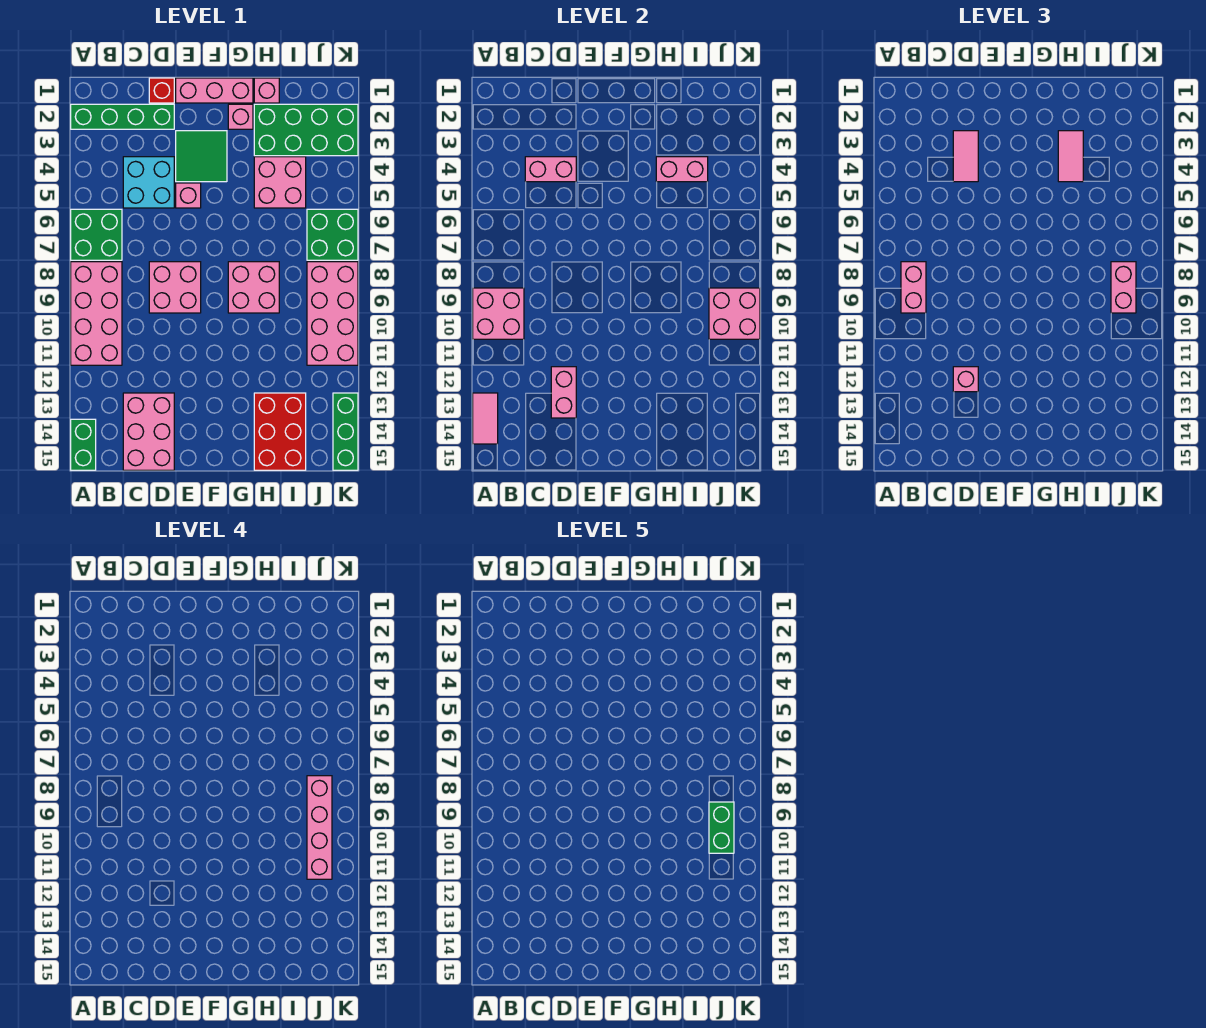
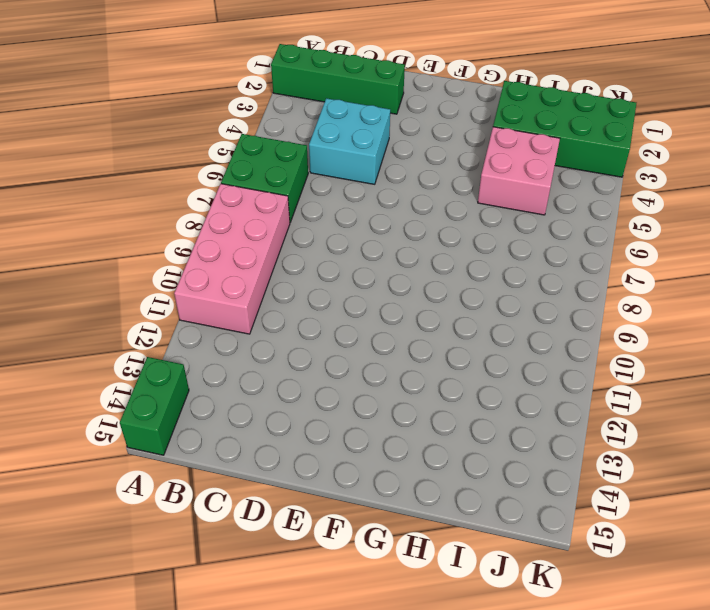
none -> pink 2x3 brick [123,393,174,470]
none -> red 1x1 brick [149,78,174,103]
none -> pink 2x2 brick [149,262,201,313]
none -> pink 1x3 brick [176,78,253,103]

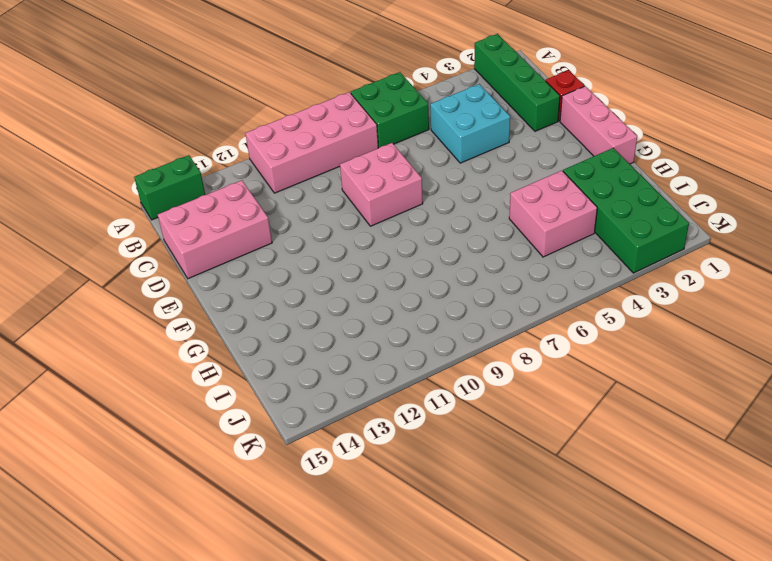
none -> green 2x2 tile [176,131,227,182]
none -> pink 1x1 brick [176,183,201,208]
none -> pink 1x1 brick [228,104,253,129]
none -> pink 2x2 brick [228,262,279,313]

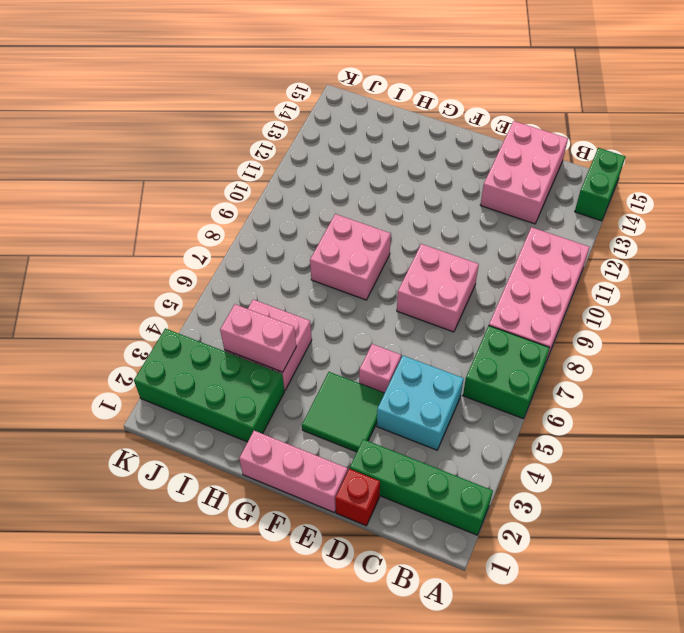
none -> pink 1x1 brick [228,104,253,129]
none -> pink 1x1 brick [254,78,279,103]
none -> red 2x3 brick [254,393,306,470]
none -> green 2x2 brick [307,209,358,260]

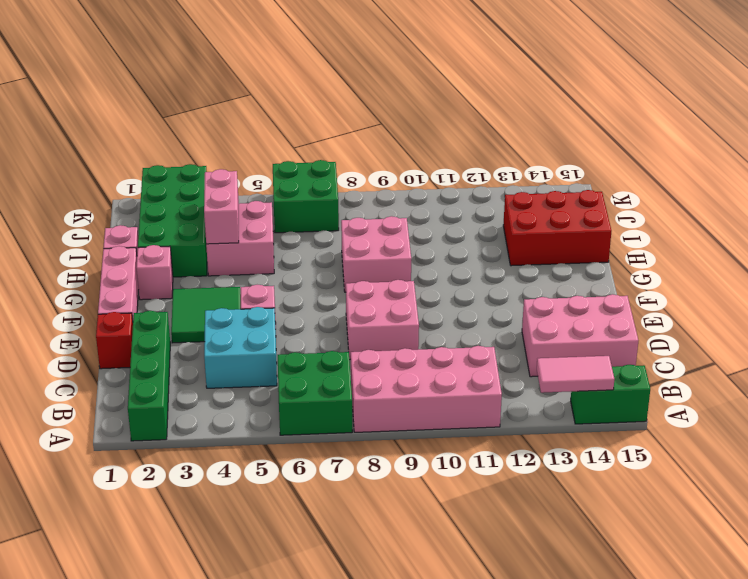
none -> pink 2x4 brick [307,262,358,365]
none -> green 1x3 brick [333,393,358,470]
none -> pink 2x2 brick [473,288,524,339]
none -> pink 1x2 brick [525,157,576,182]

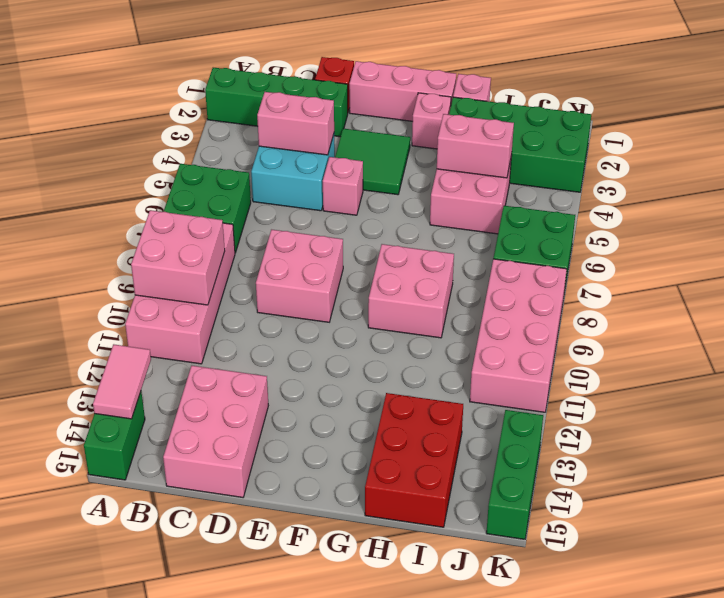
none -> pink 1x2 brick [551,367,576,418]
none -> pink 2x2 brick [709,288,760,339]
none -> pink 1x2 brick [901,262,926,313]
none -> pink 1x2 tile [953,131,978,182]

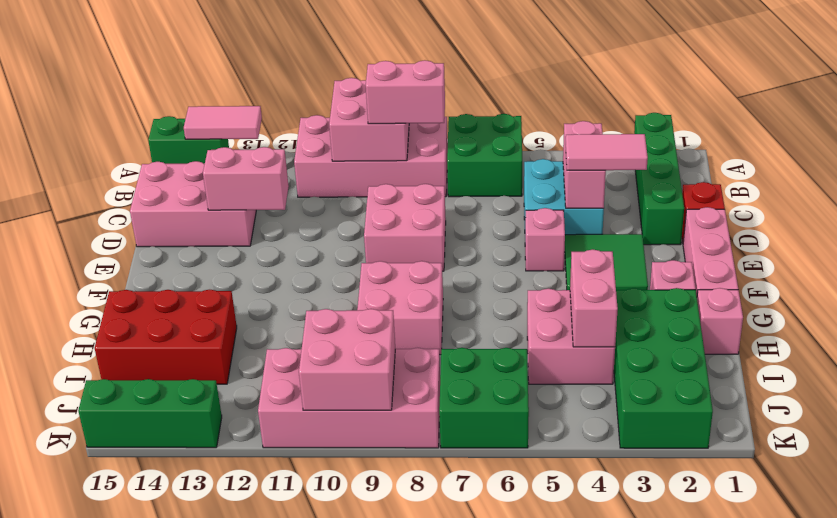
none -> pink 1x1 brick [953,367,978,392]
none -> pink 1x2 tile [1058,131,1083,182]
none -> pink 1x2 brick [1111,262,1136,313]
none -> pink 1x4 brick [307,776,332,879]

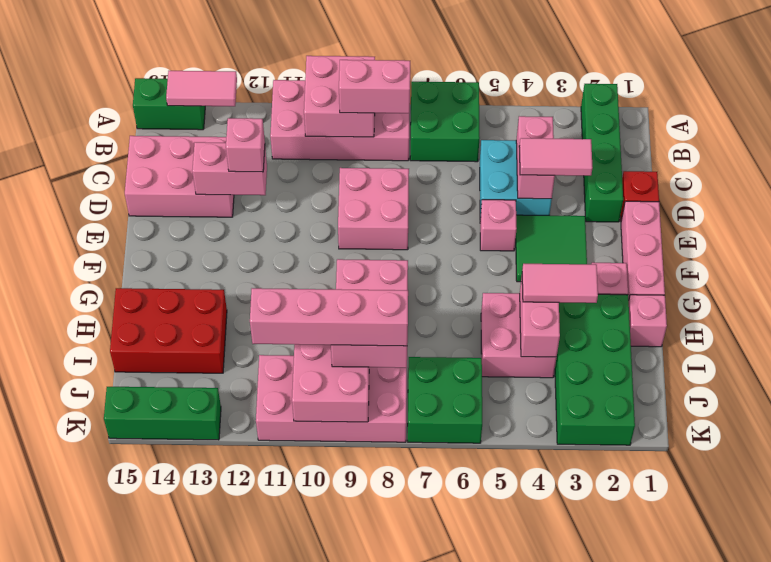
none -> green 1x2 brick [709,802,734,853]

